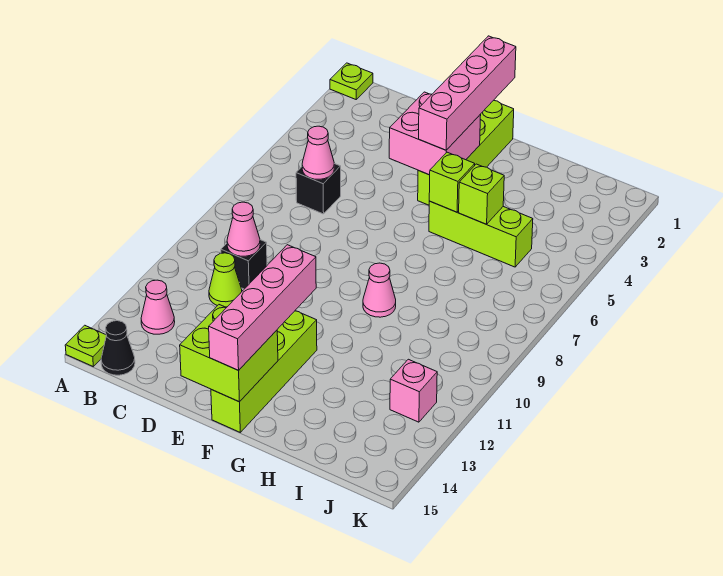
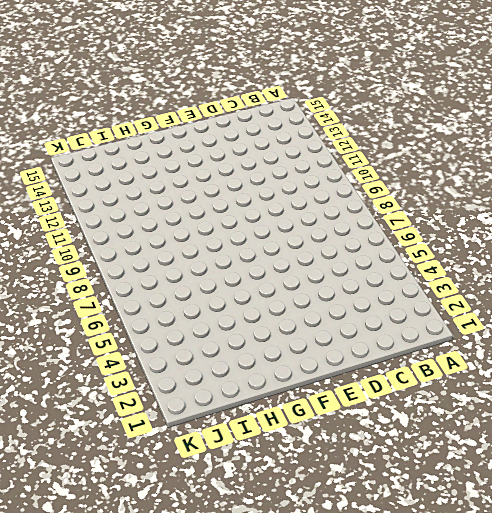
none -> lime 1x1 plate [330,63,373,99]
none -> lime 1x1 plate [65,325,106,366]
none -> pink 1x1 cone [141,280,175,334]

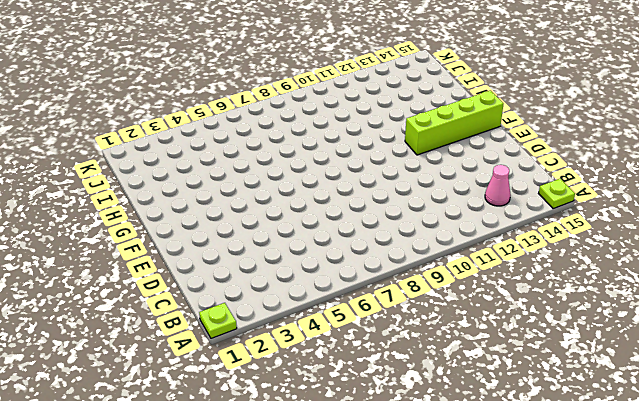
none -> black 1x1 cone [101,321,135,375]
none -> black 1x1 brick [296,163,341,214]
none -> black 1x1 brick [221,240,267,289]

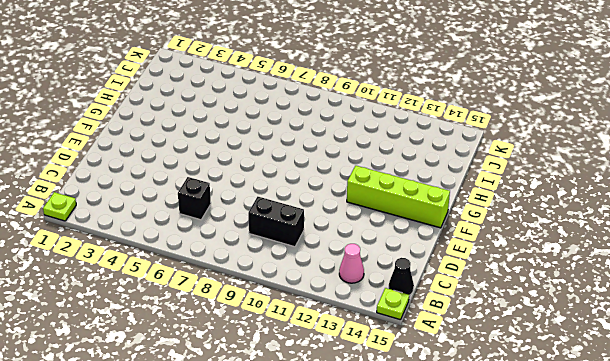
black 1x2 brick [248,197,304,247] -> black 1x1 brick [221,240,267,289]
none -> lime 1x1 cone [209,253,242,307]
none -> lime 1x4 brick [418,100,514,205]
none -> lime 1x3 brick [429,201,533,267]

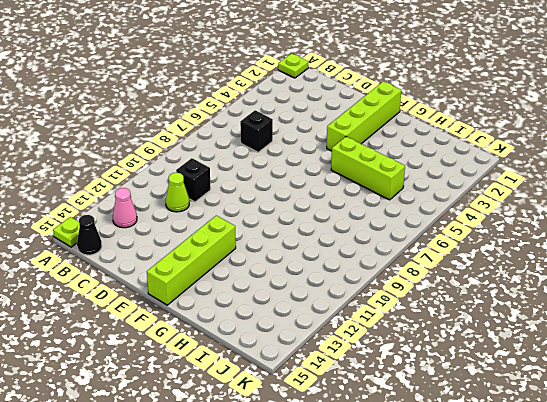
none -> pink 1x1 cone [363,263,396,317]
none -> pink 1x1 brick [390,359,437,422]
none -> pink 1x1 cone [302,126,334,179]

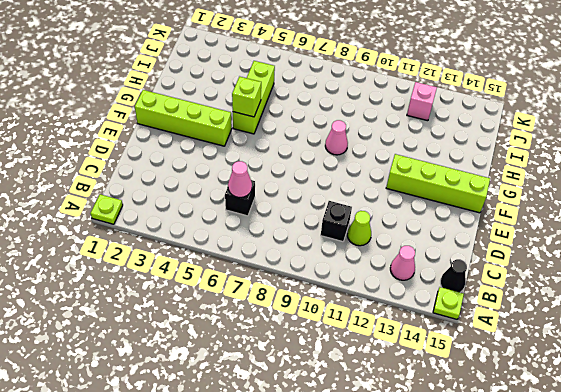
none -> pink 1x1 cone [227,202,260,256]
none -> pink 2x2 brick [389,92,481,175]
none -> lime 2x2 brick [180,305,278,402]

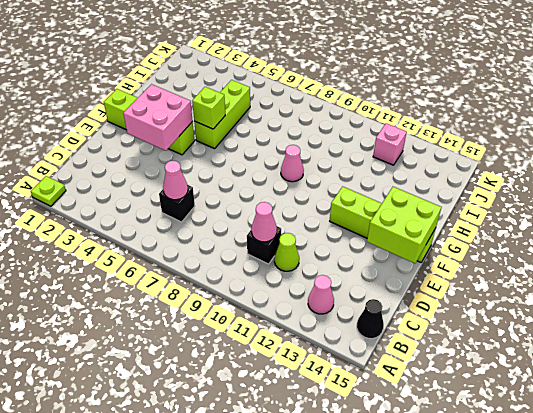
none -> lime 1x1 plate [65,325,106,366]
none -> lime 1x1 brick [459,164,504,224]
none -> pink 1x4 brick [419,36,516,150]

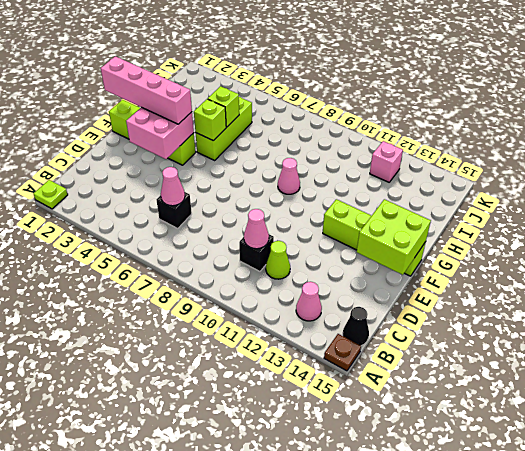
brown 1x1 plate [324,334,361,371] -> lime 1x1 plate [65,325,106,366]
none -> pink 1x4 brick [209,245,316,370]

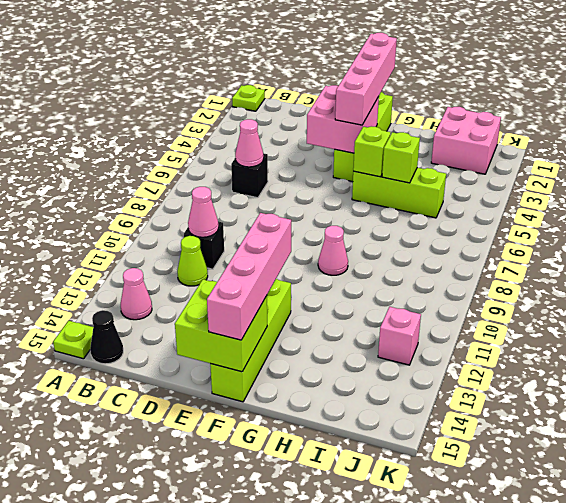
pink 2x2 brick [431,107,501,174] -> none

